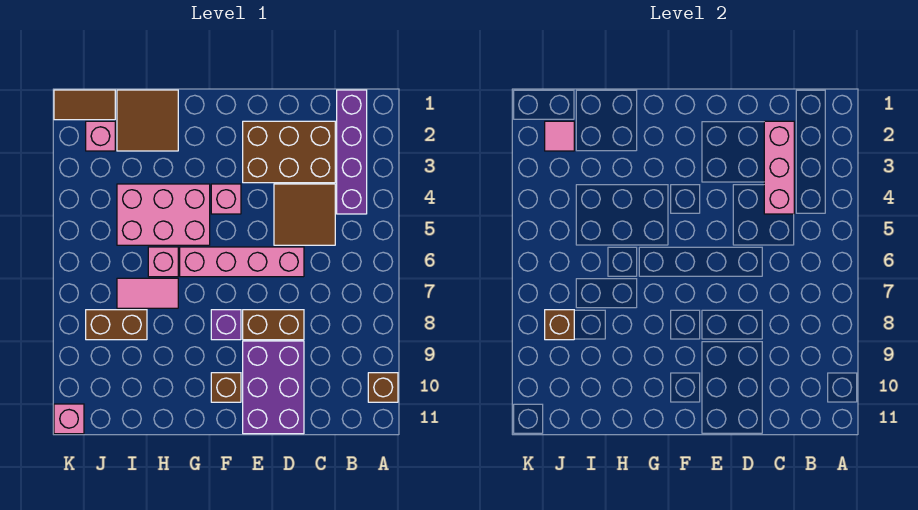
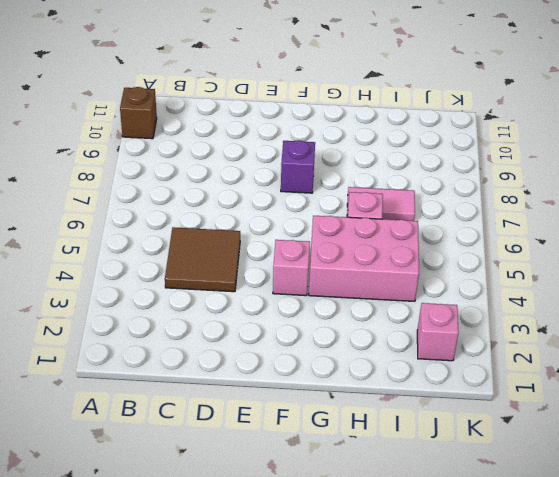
none -> purple 1x4 brick [337,90,367,214]
none -> brown 2x3 brick [243,121,335,183]
none -> pink 1x4 brick [180,247,304,277]

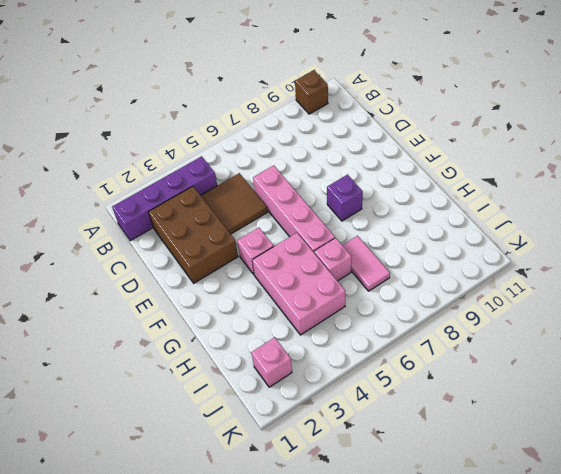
none -> brown 1x2 brick [243,310,304,340]
none -> purple 2x3 brick [243,341,304,434]
none -> brown 1x1 brick [211,373,241,402]

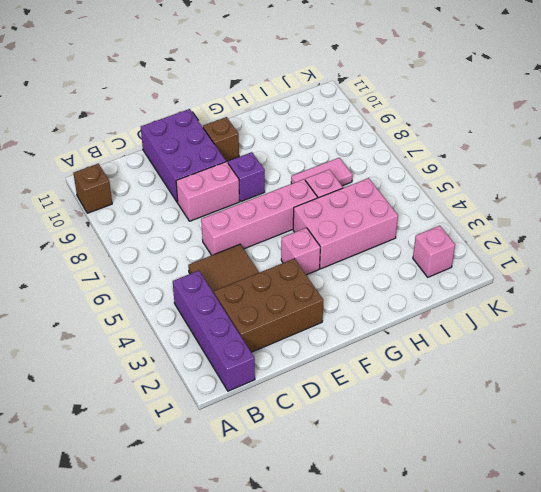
pink 1x2 brick [176,162,239,221] -> brown 1x2 brick [243,310,304,340]
none -> brown 2x2 tile [117,90,178,151]
none -> brown 1x2 brick [86,310,147,340]
none -> brown 1x2 tile [54,90,115,120]

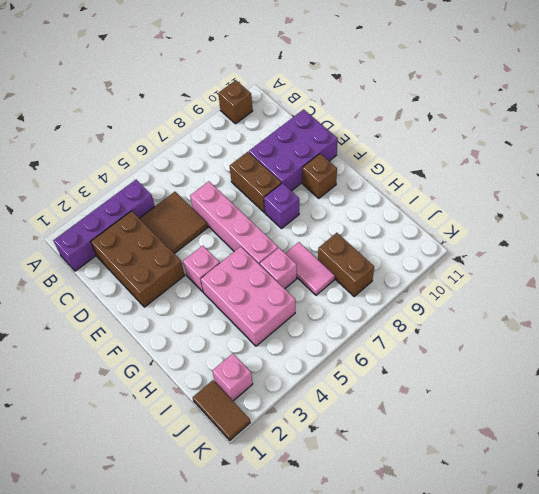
none -> brown 2x2 tile [117,90,178,151]
none -> pink 1x1 brick [54,404,84,434]
none -> pink 1x3 brick [764,121,794,214]

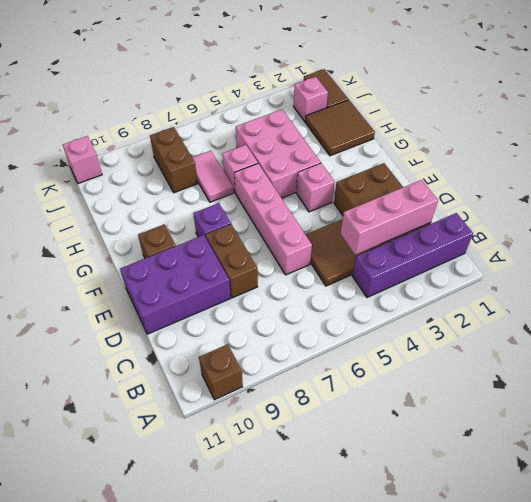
none -> pink 1x1 tile [545,121,574,151]
none -> brown 1x1 brick [545,310,574,340]

